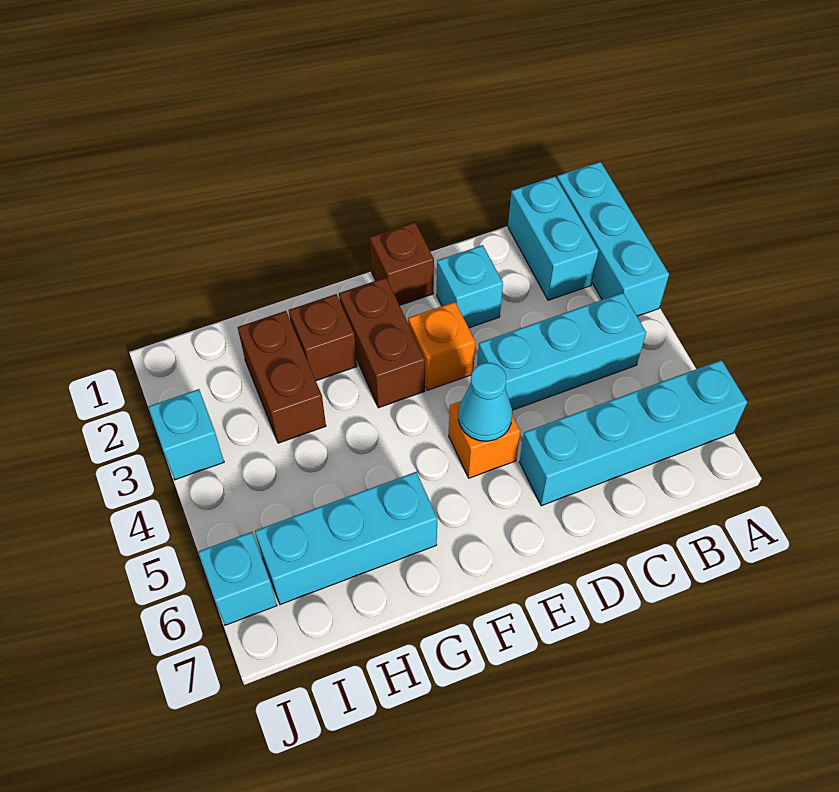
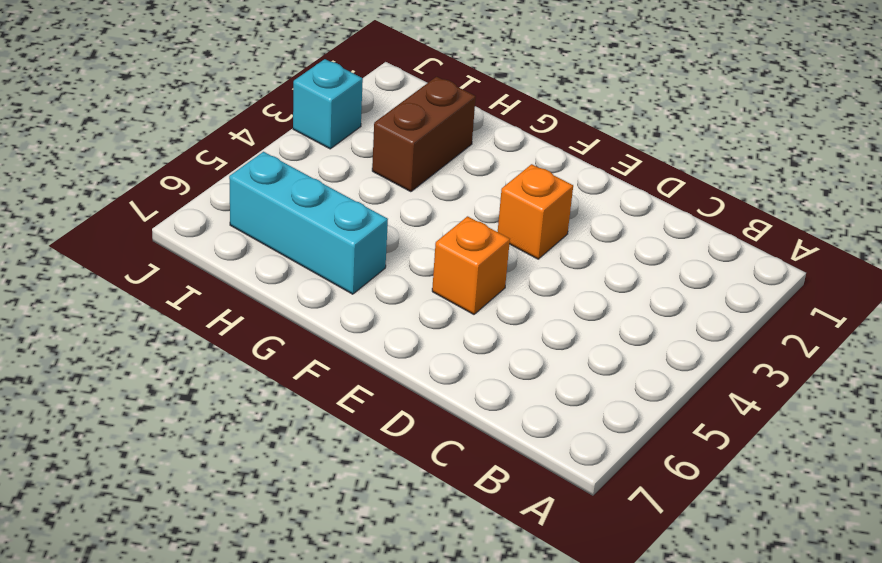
none -> cyan 1x3 brick [557,162,669,316]
none -> cyan 1x4 brick [520,360,747,506]
none -> cyan 1x2 brick [508,177,598,300]

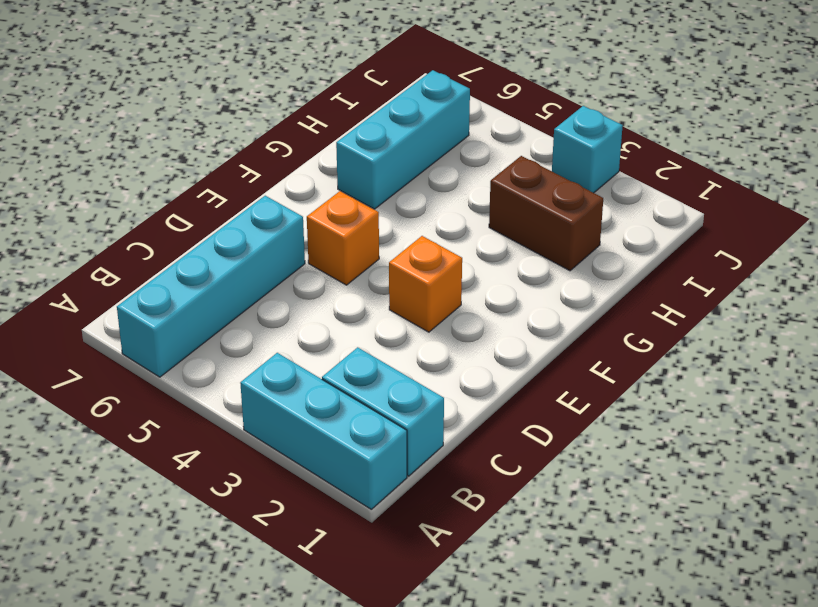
none -> cyan 1x3 brick [477,293,646,410]
none -> cyan 1x1 brick [437,245,503,328]
none -> brown 1x1 brick [370,222,434,305]

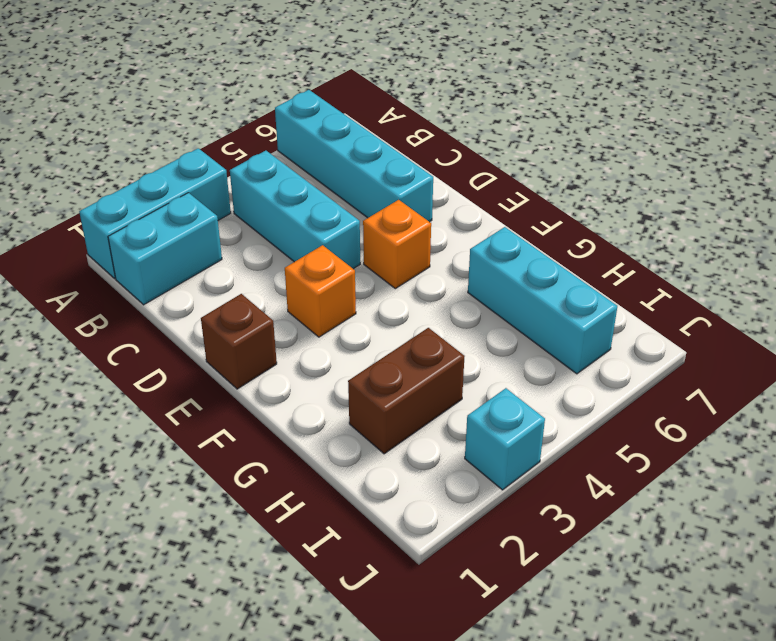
none -> cyan 1x1 brick [437,245,503,328]
none -> brown 1x2 brick [339,278,425,408]
none -> brown 1x1 brick [289,294,357,381]

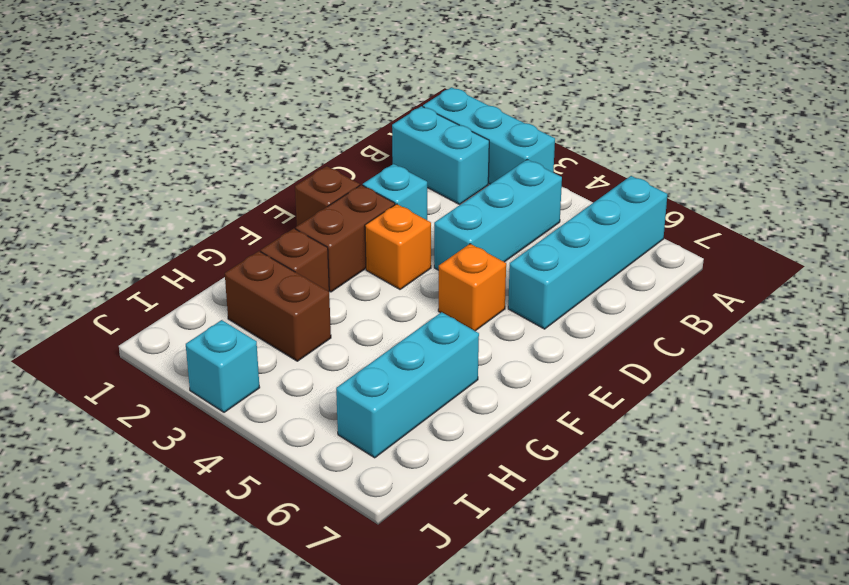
brown 1x2 brick [296,185,395,292] -> brown 1x2 brick turned to [339,278,425,408]
none -> cyan 1x1 brick [198,532,277,625]
none -> cyan 1x1 cone [458,363,512,441]

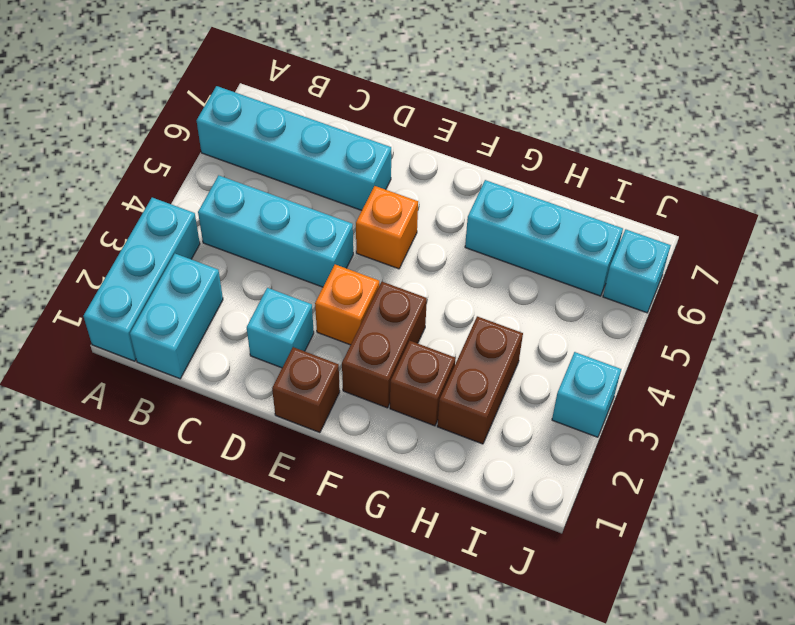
none -> cyan 1x1 cone [458,363,512,441]

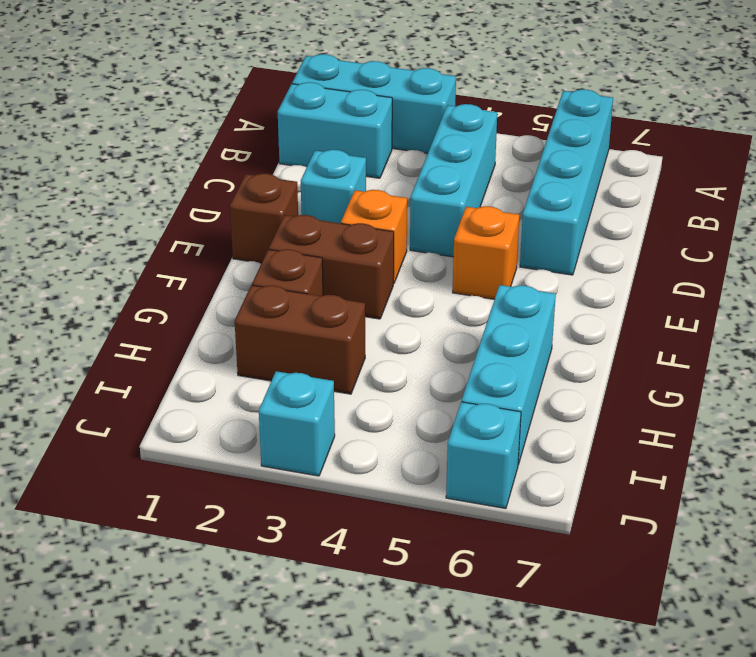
none -> cyan 1x1 cone [458,363,512,441]

